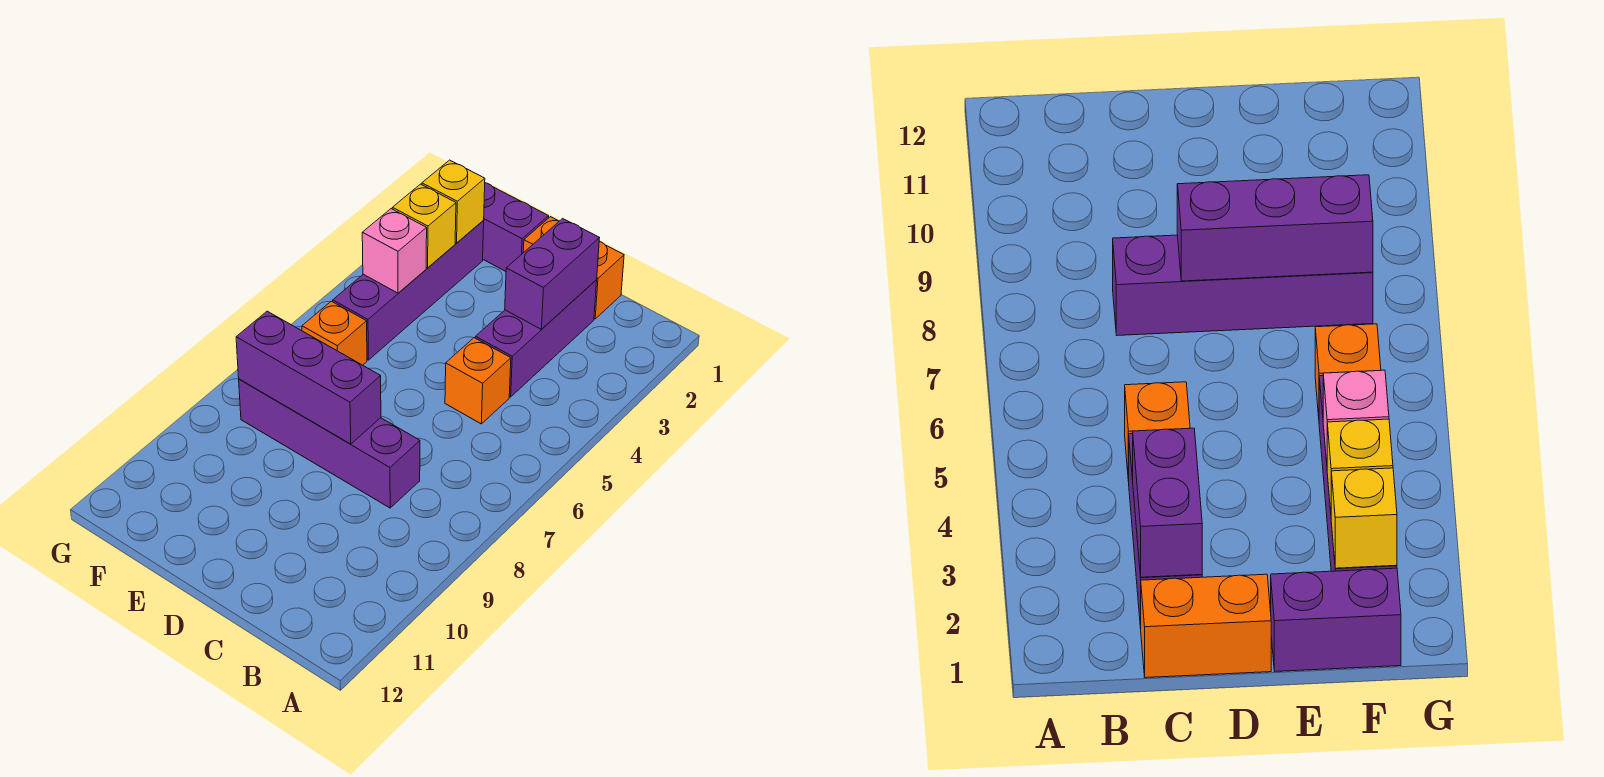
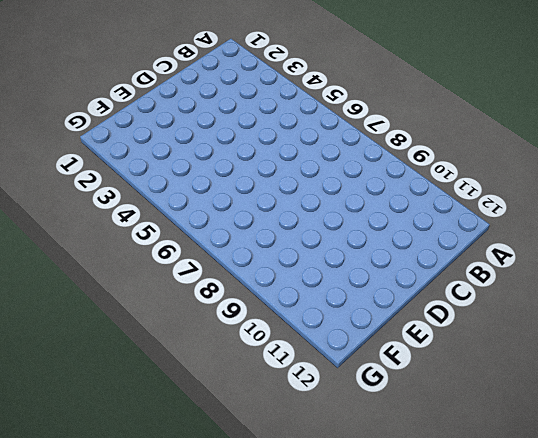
none -> orange 1x2 brick [523,217,624,319]
none -> purple 1x3 brick [475,280,597,397]
none -> orange 1x1 brick [445,338,511,424]

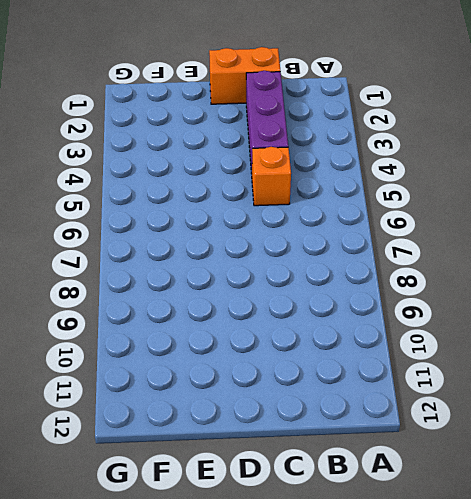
none -> purple 1x4 brick [239,379,420,508]
none -> purple 1x2 brick [483,183,549,271]
none -> purple 1x4 brick [333,221,484,360]

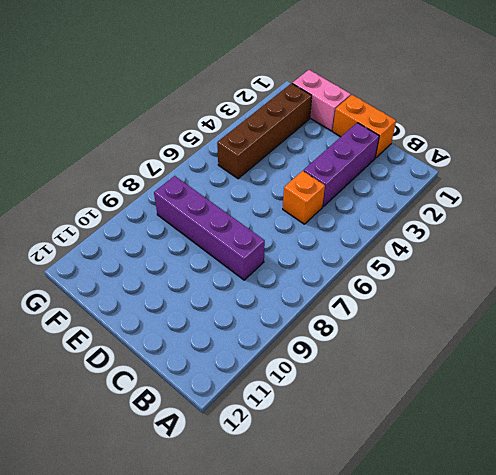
pink 1x2 brick [292,70,351,131] -> purple 1x2 brick [483,183,549,271]
brown 1x4 brick [217,83,312,179] -> purple 1x4 brick [333,221,484,360]
none -> orange 1x1 brick [302,301,367,365]
none -> purple 1x2 brick [505,218,599,329]
none -> purple 1x3 brick [236,311,381,444]

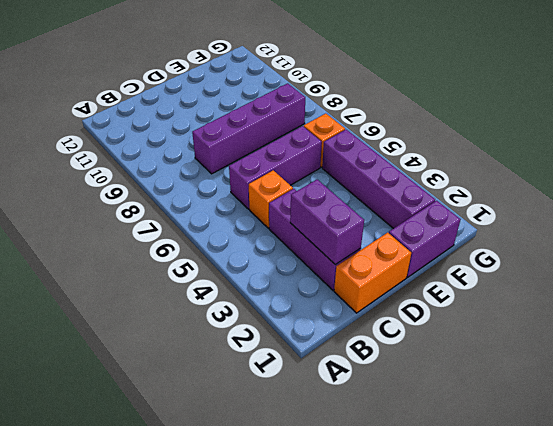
purple 1x3 brick [229,126,322,209] -> purple 1x3 brick moved to [236,311,381,444]
none -> yellow 1x1 brick [422,160,485,243]
none -> yellow 1x1 brick [392,184,456,268]
none -> pink 1x1 brick [362,209,427,293]

